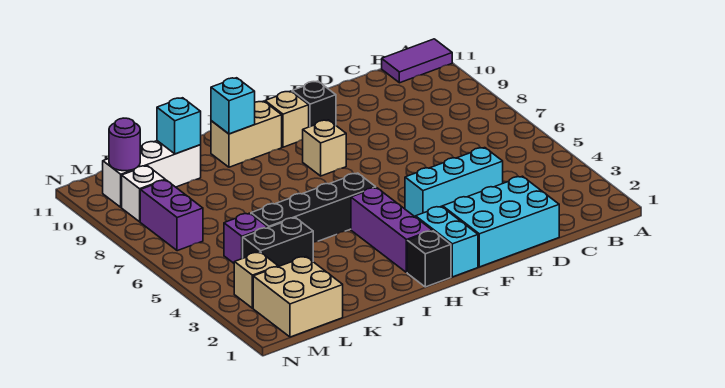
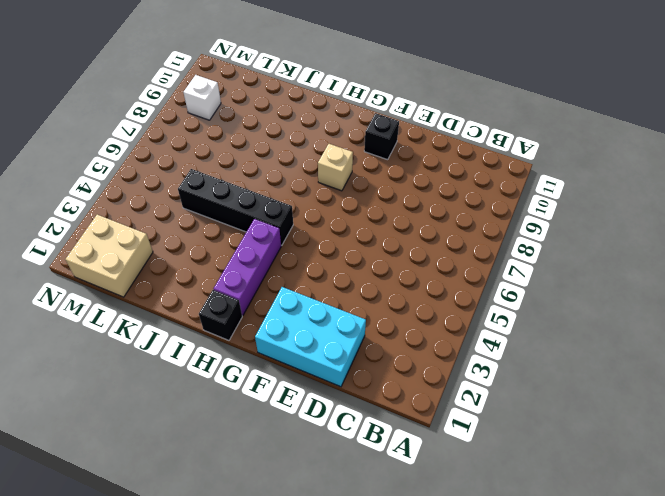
none -> purple 1x2 tile [382,39,452,83]
none -> cyan 1x3 brick [405,148,503,217]
none -> cyan 1x2 brick [416,206,478,277]

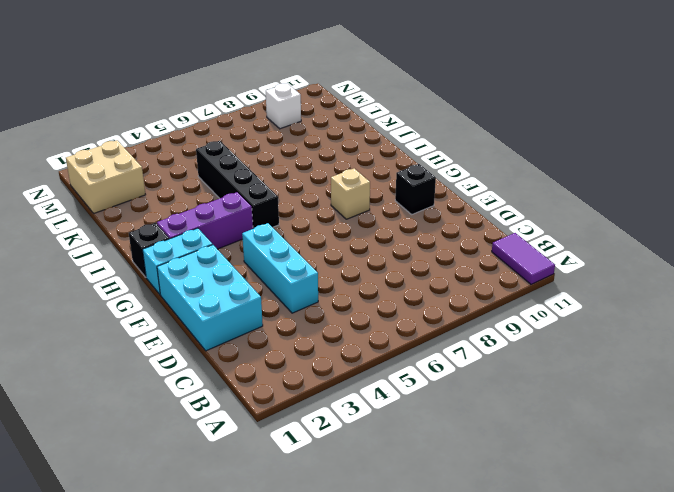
none -> tan 1x1 brick [265,91,309,147]
none -> tan 1x2 brick [211,101,282,167]
none -> black 1x2 brick [243,218,313,267]

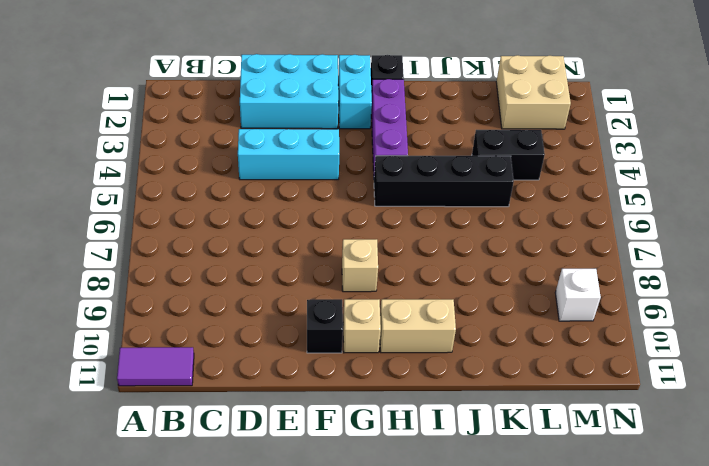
none -> white 1x3 brick [103,141,201,207]
none -> purple 1x1 brick [224,213,268,263]
none -> tan 1x1 brick [234,252,278,308]

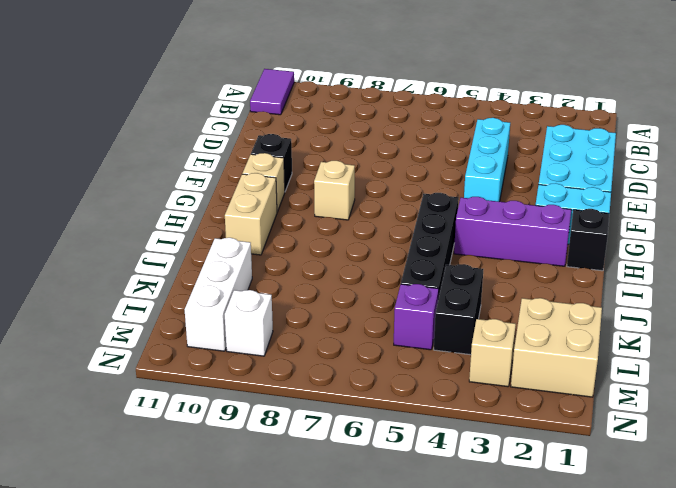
none -> purple 1x2 brick [140,180,203,251]
none -> cyan 1x1 brick [211,78,255,134]
none -> cyan 1x1 brick [157,98,201,154]

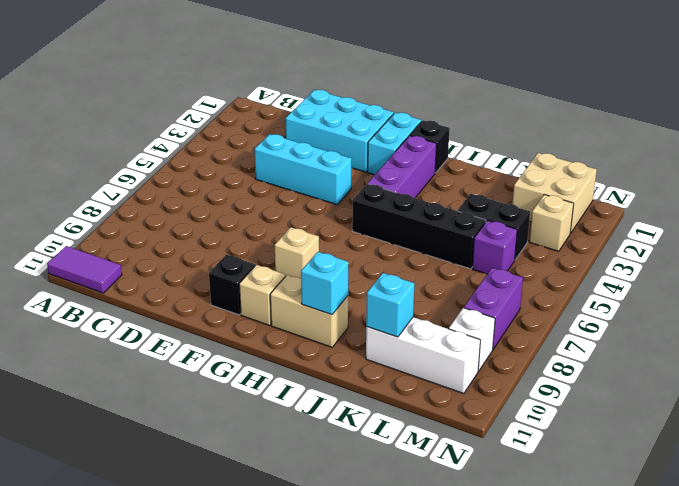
none -> purple 1x1 round brick [109,118,140,171]

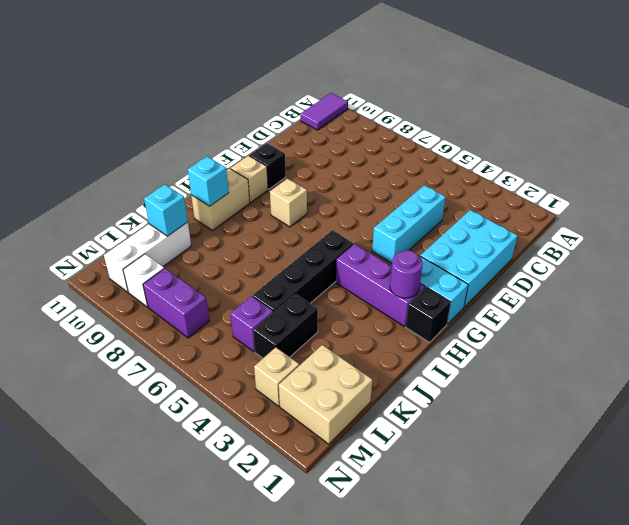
purple 1x1 round brick [390,250,423,298] -> purple 1x1 round brick moved to [109,118,140,171]

